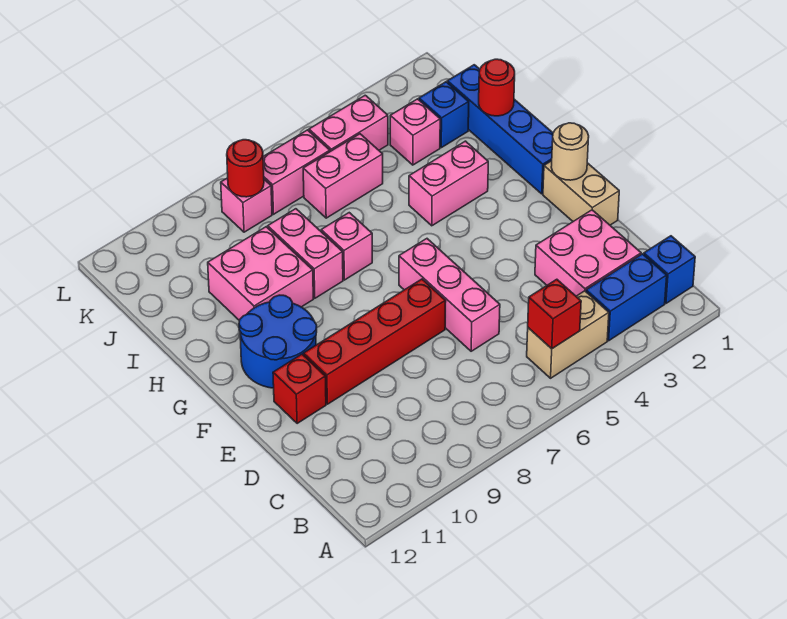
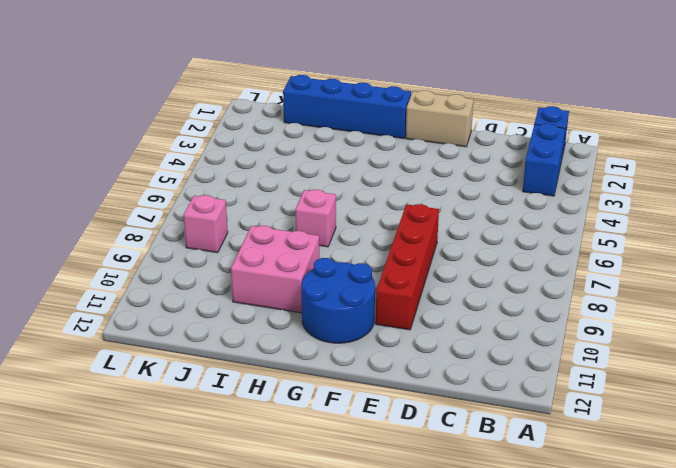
none -> tan 1x2 brick [527,291,609,378]
none -> pink 2x2 brick [535,210,641,296]
none -> pink 1x3 brick [399,239,500,351]

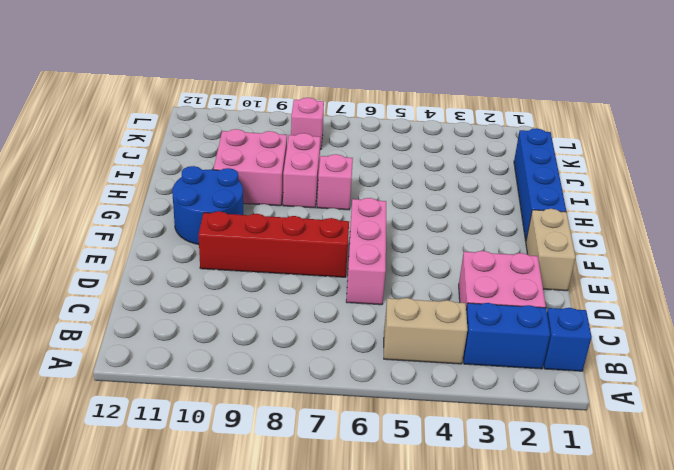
none -> red 1x1 brick [273,354,326,424]
none -> pink 1x2 brick [409,141,488,226]
none -> blue 1x1 brick [419,82,469,148]

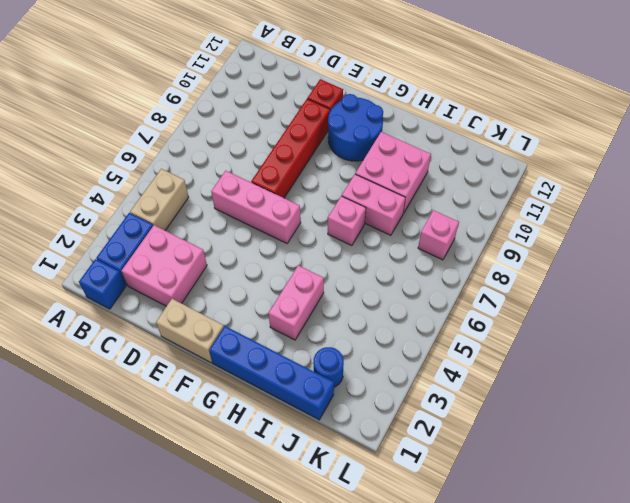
blue 1x1 round brick [313,347,344,387] -> blue 1x1 brick [419,82,469,148]
none -> pink 1x1 brick [390,99,440,165]
none -> pink 1x2 brick [303,134,383,218]
none -> pink 1x2 brick [309,95,388,152]

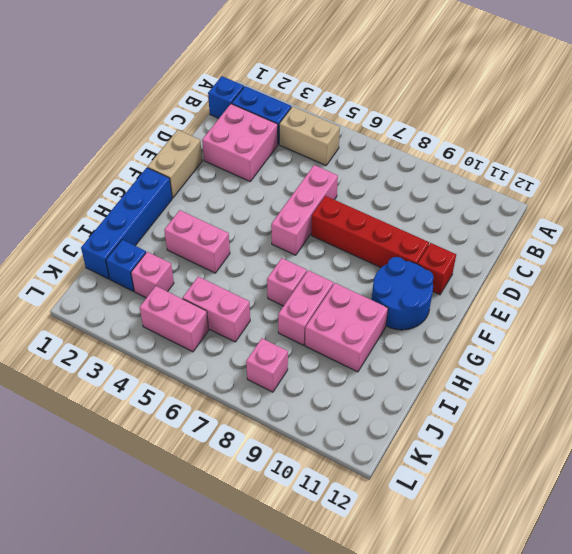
none -> pink 1x2 brick [263,130,330,214]
none -> red 1x1 brick [528,279,581,349]
none -> tan 1x1 round brick [551,123,589,180]

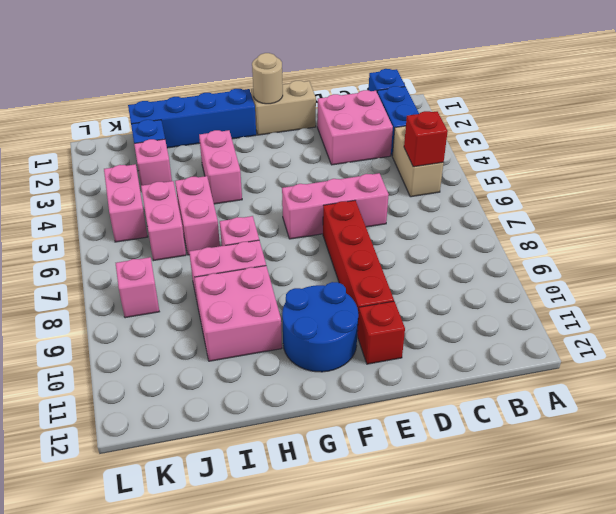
pink 1x2 brick [175,176,220,255] -> pink 1x2 brick moved to [263,130,330,214]
none -> red 1x1 round brick [479,59,515,116]
none -> red 1x1 round brick [227,140,264,197]

